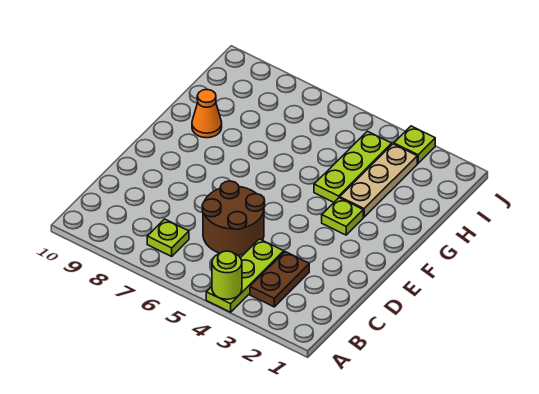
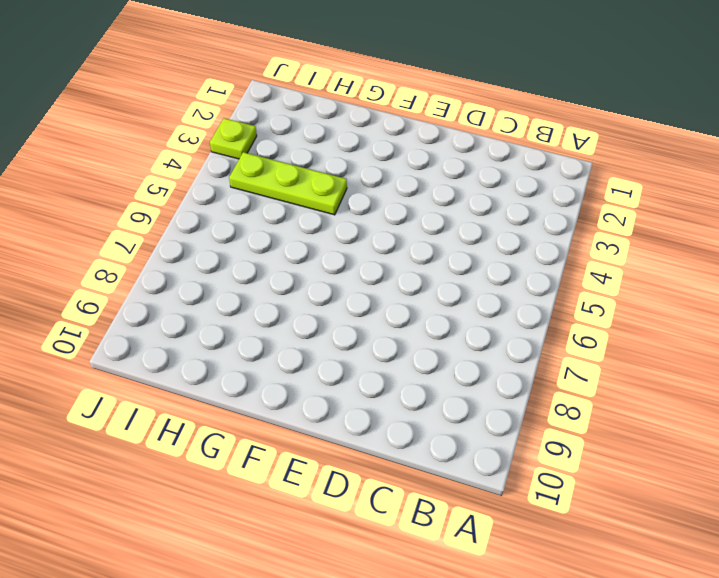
none -> lime 1x3 plate [206,239,284,312]
none -> brown 1x2 plate [250,252,309,307]

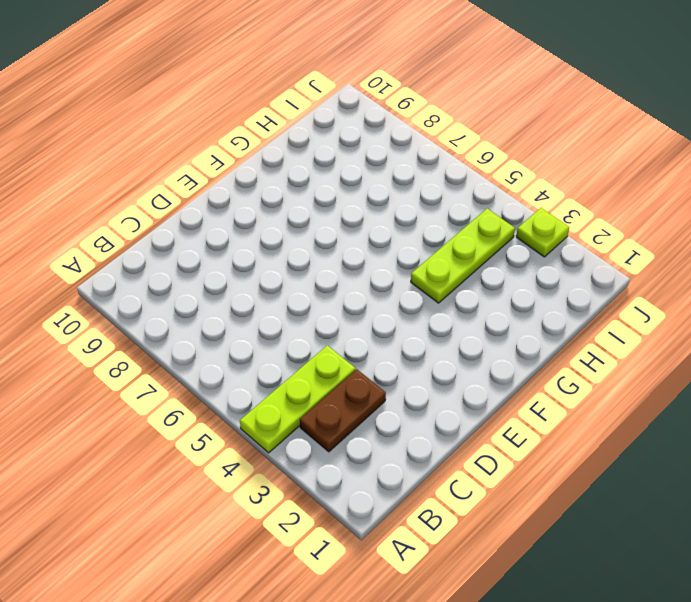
none -> lime 1x1 plate [147,219,189,256]
none -> brown 2x2 round brick [202,181,265,255]

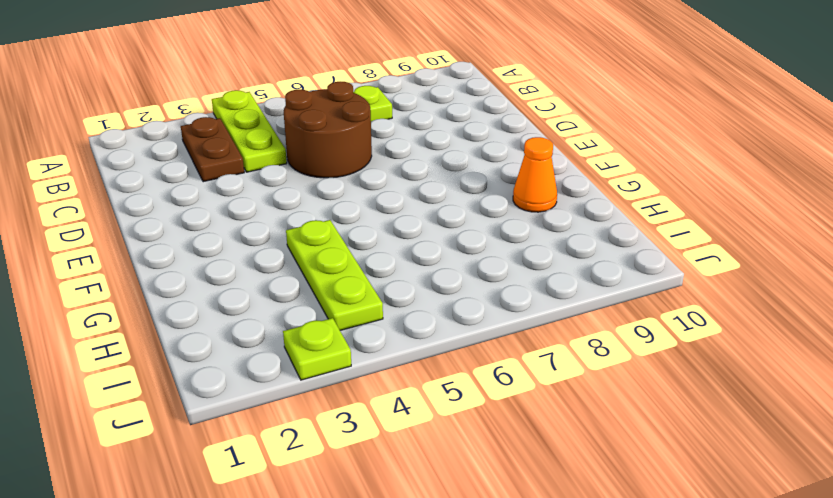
none -> lime 1x1 plate [322,198,363,235]
none -> tan 1x3 plate [340,144,417,217]

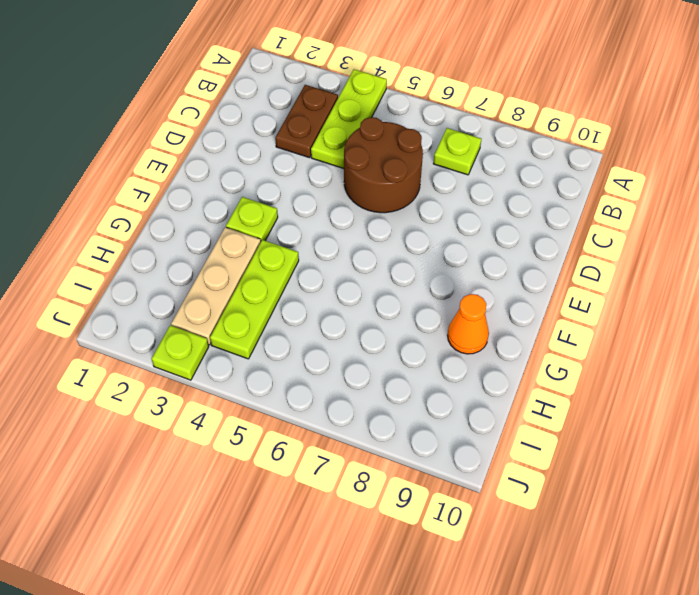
none -> lime 1x1 round brick [212,251,242,299]

